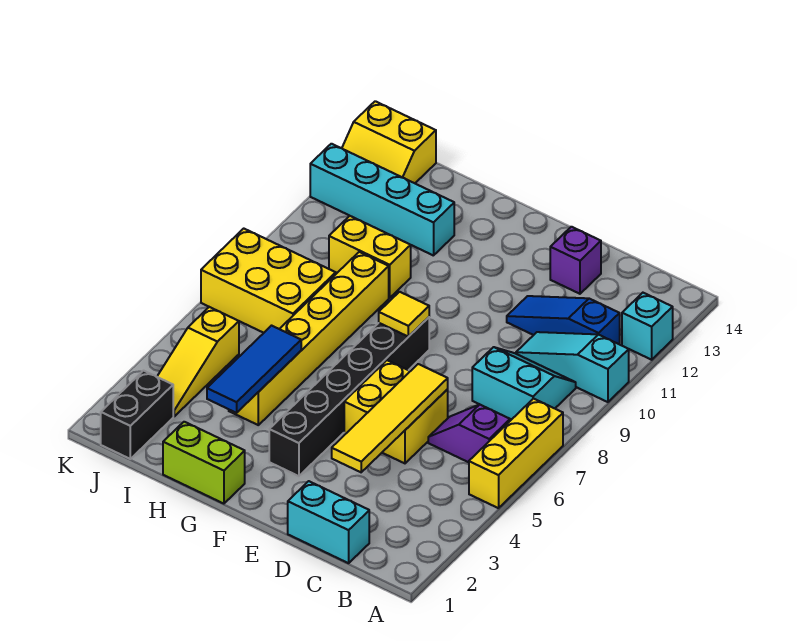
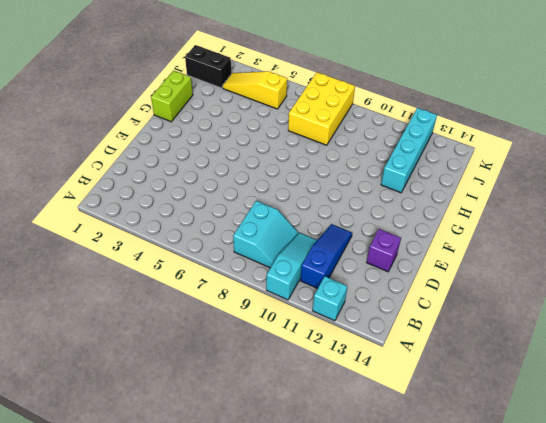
none -> yellow 1x3 brick [469,399,563,508]
none -> purple 1x2 slope [428,404,510,462]
none -> cyan 1x2 brick [288,481,369,563]

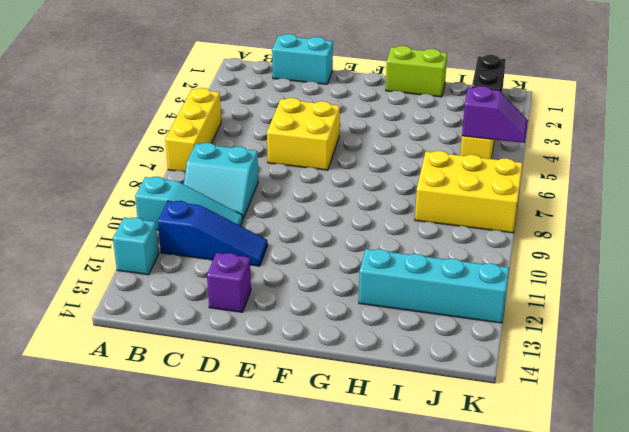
purple 1x2 slope [462,86,528,143] -> purple 1x2 slope moved to [428,404,510,462]
none -> black 1x6 brick [269,317,429,476]
none -> yellow 1x6 brick [229,252,389,425]
none -> yellow 1x2 brick [329,216,411,298]

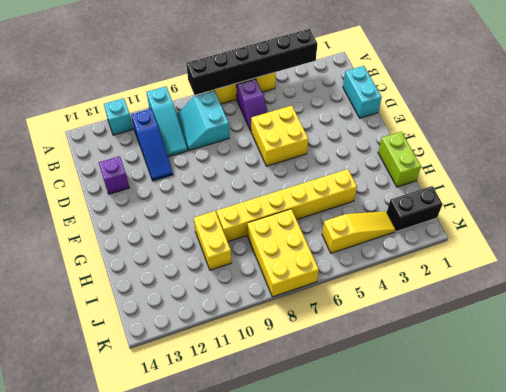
black 1x6 brick [186,29,317,95] -> black 1x6 brick moved to [269,317,429,476]
none -> cyan 1x4 brick [310,144,454,256]
none -> yellow 2x2 slope [342,101,436,183]
none -> yellow 1x4 tile [332,364,448,472]

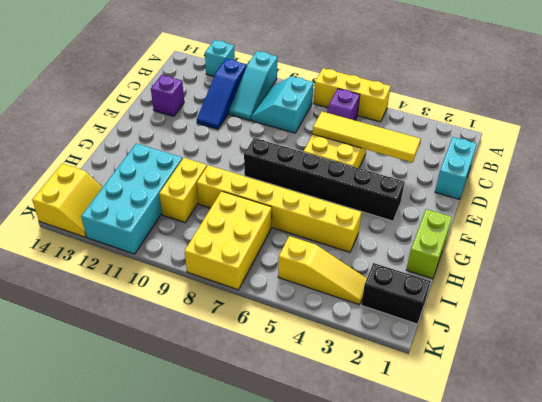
cyan 2x4 brick [81,143,183,254] -> cyan 1x4 brick [310,144,454,256]
none -> yellow 1x1 tile [379,292,429,337]
none -> blue 1x3 tile [207,326,301,413]

